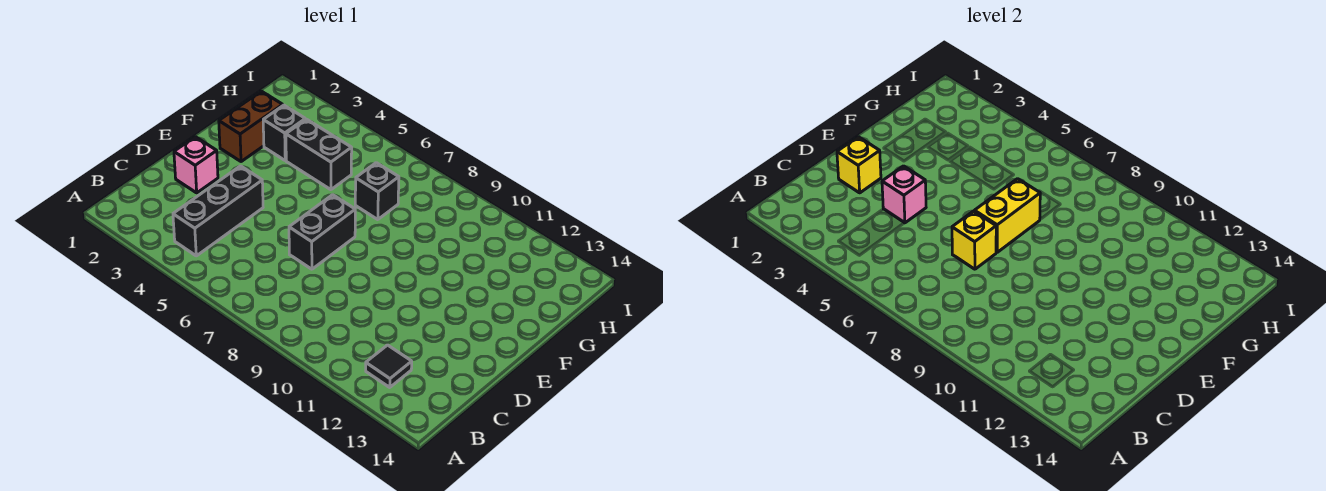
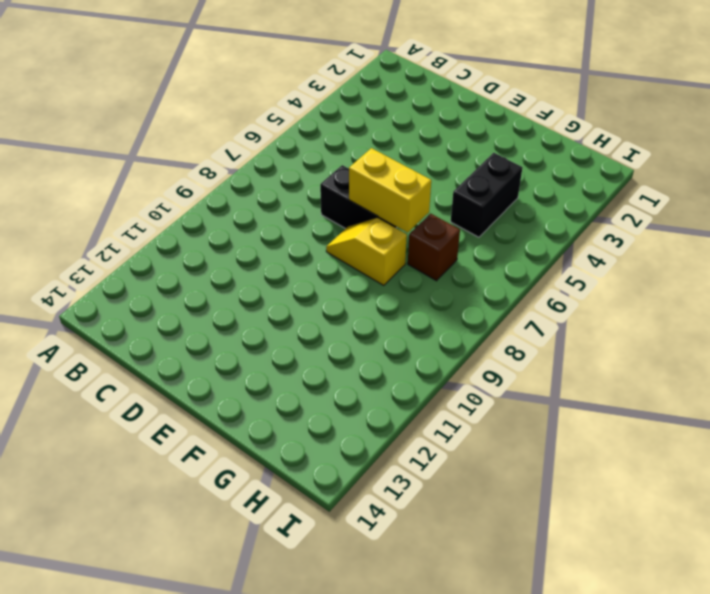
yellow 1x2 slope [326,218,407,285] -> none
brown 1x1 brick [408,214,460,281] -> black 1x1 brick [355,163,399,219]
none -> black 1x3 brick [173,166,263,256]
none -> black 1x1 tile [366,345,412,387]
none -> pink 1x1 brick [174,137,218,193]

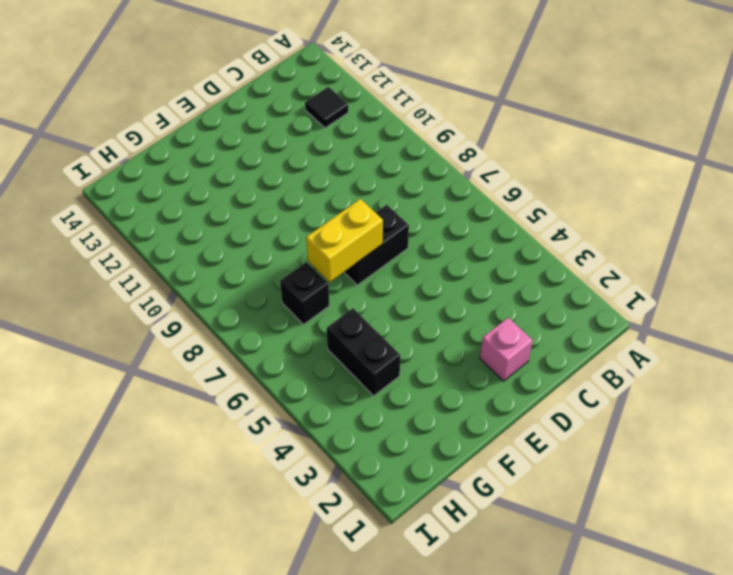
none -> black 1x3 brick [173,166,263,256]
none -> brown 1x2 brick [219,91,283,162]
none -> black 1x1 brick [263,105,305,160]

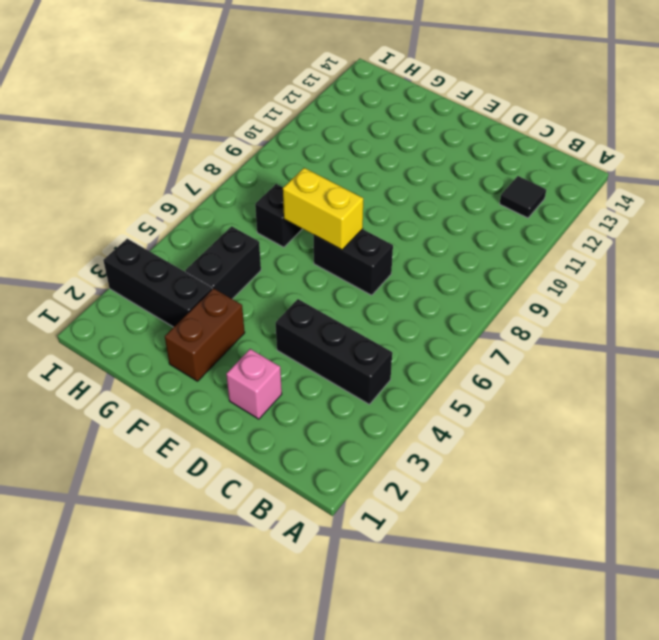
brown 1x2 brick [165,288,245,381] -> brown 1x2 brick turned to [219,91,283,162]
black 1x3 brick [103,239,212,327] -> black 1x1 brick [263,105,305,160]
none -> yellow 1x1 brick [837,137,881,193]
none -> pink 1x1 brick [882,166,926,223]
none -> yellow 1x1 brick [952,211,996,269]

